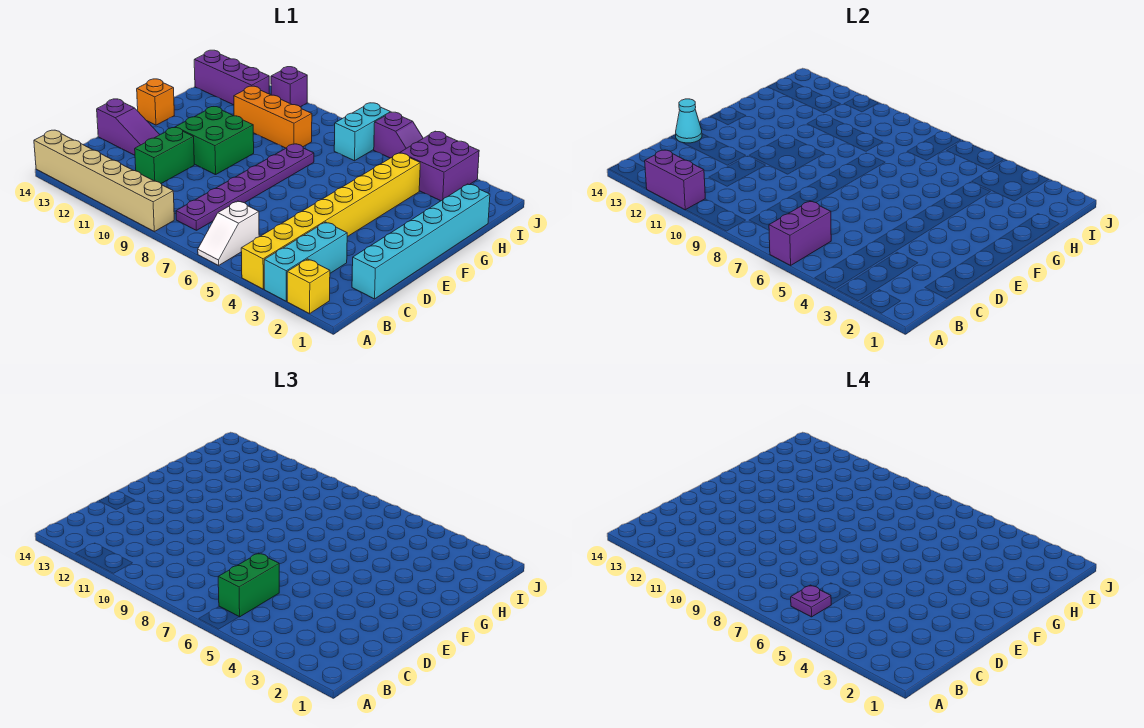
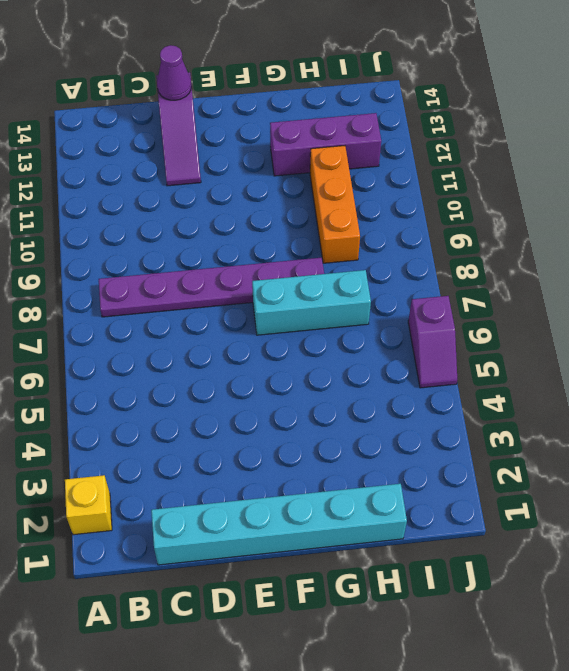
purple 1x1 cone [157,45,191,100] -> cyan 1x1 cone [676,99,702,143]
cyan 1x3 brick [252,270,371,335] -> cyan 1x3 brick moved to [264,222,347,301]
purple 1x3 brick [270,113,381,176] -> purple 1x3 brick turned to [194,50,269,105]
none -> yellow 1x8 brick [241,153,420,289]
none -> white 1x2 slope [198,201,259,265]
none -> tan 1x6 brick [34,130,174,232]

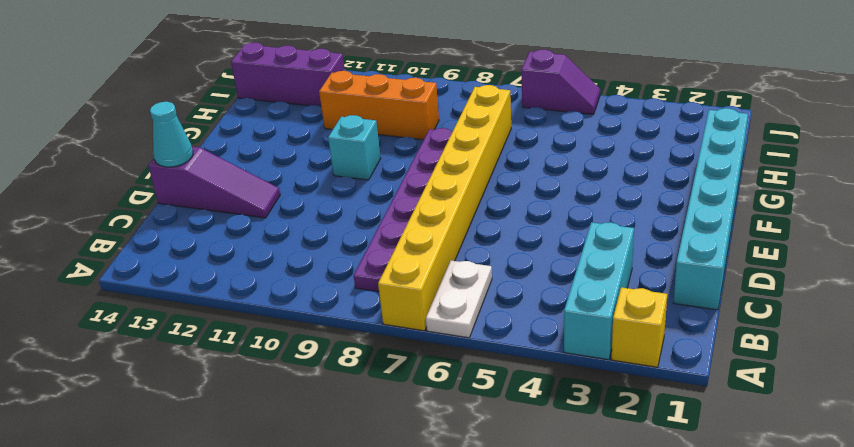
white 1x2 plate [426,261,492,338] -> white 1x2 slope [198,201,259,265]
yellow 1x8 brick [378,85,511,331] -> yellow 1x8 brick moved to [241,153,420,289]
cyan 1x1 brick [328,115,381,180] -> green 2x2 brick [175,107,254,175]
none -> tan 1x6 brick [34,130,174,232]
none -> green 1x2 brick [135,127,194,183]
none -> orange 1x1 brick [137,79,174,125]

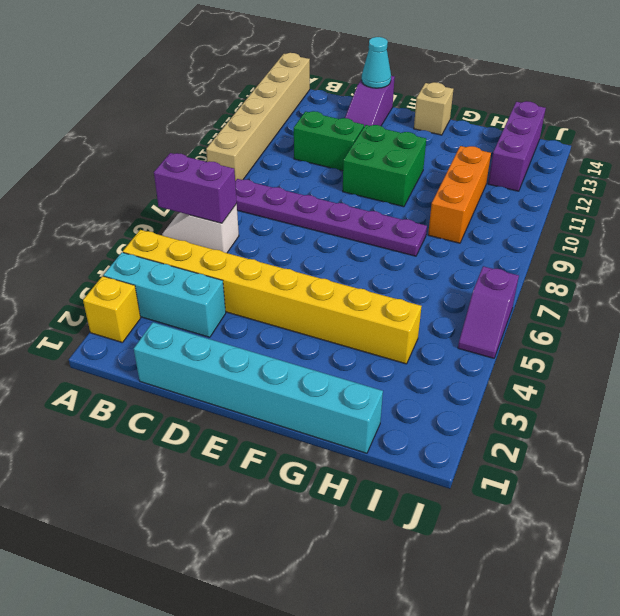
tan 1x1 brick [414,82,454,135] -> orange 1x1 brick [137,79,174,125]
none -> purple 2x2 brick [400,131,479,201]
none -> cyan 1x2 brick [334,103,390,161]
none -> purple 1x1 brick [271,67,307,107]

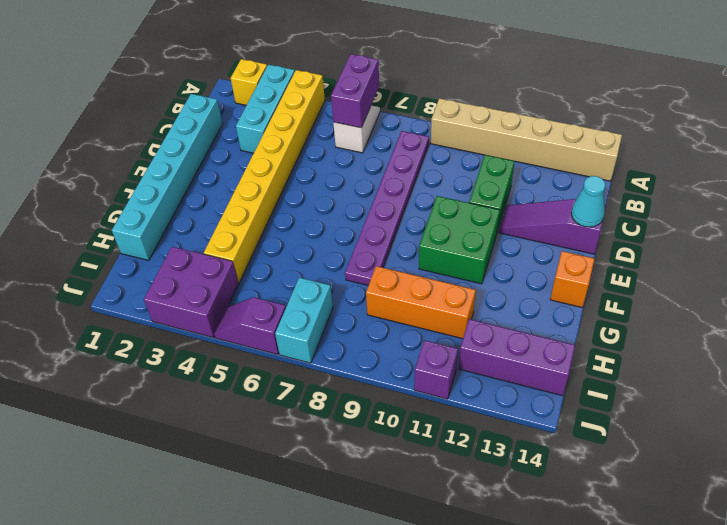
none -> purple 1x2 brick [645,150,705,210]
none -> green 1x2 brick [218,553,279,617]
none -> purple 1x1 plate [791,585,832,617]

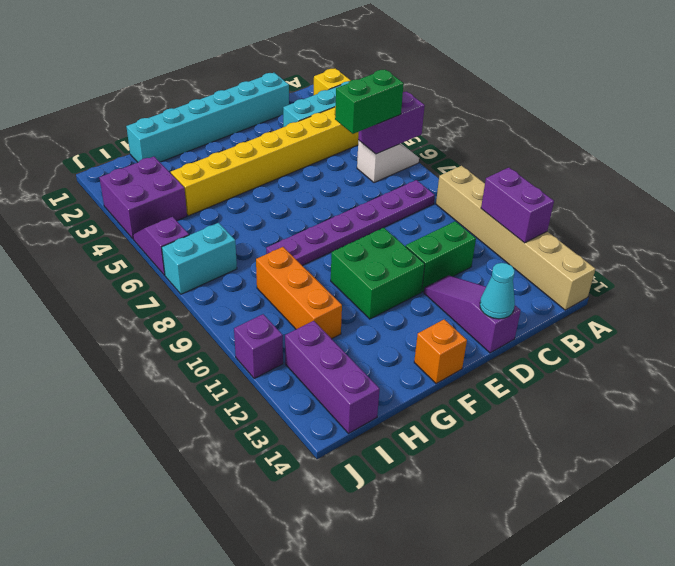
none -> purple 1x1 plate [791,585,832,617]

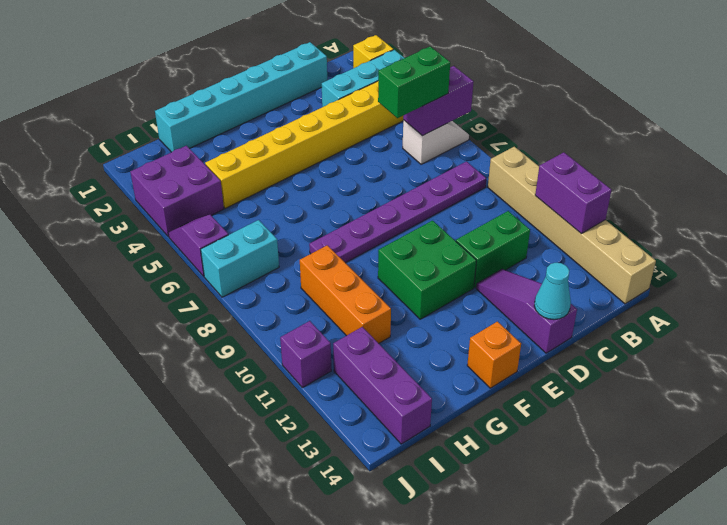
none -> purple 1x1 plate [791,585,832,617]

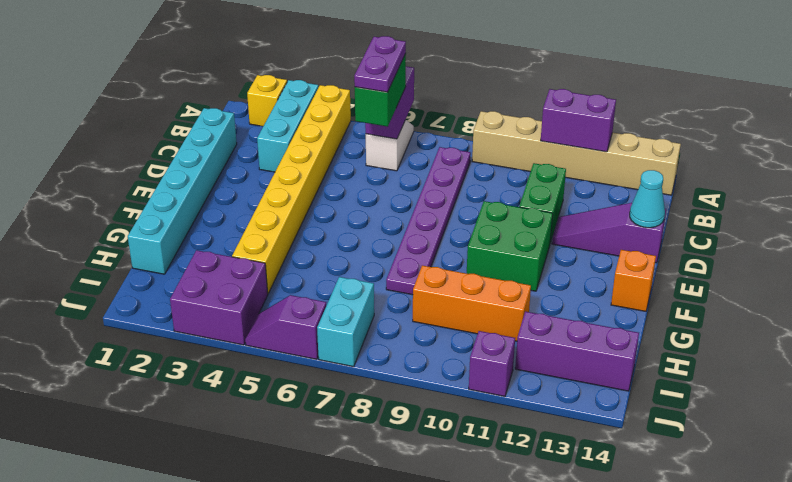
purple 1x2 plate [354,36,406,92] -> purple 1x1 plate [791,585,832,617]

